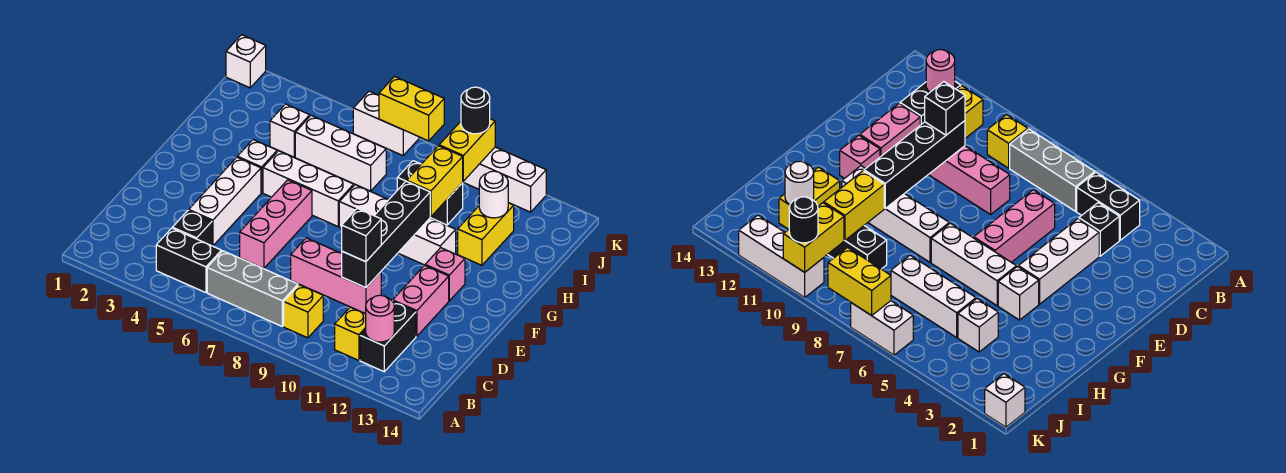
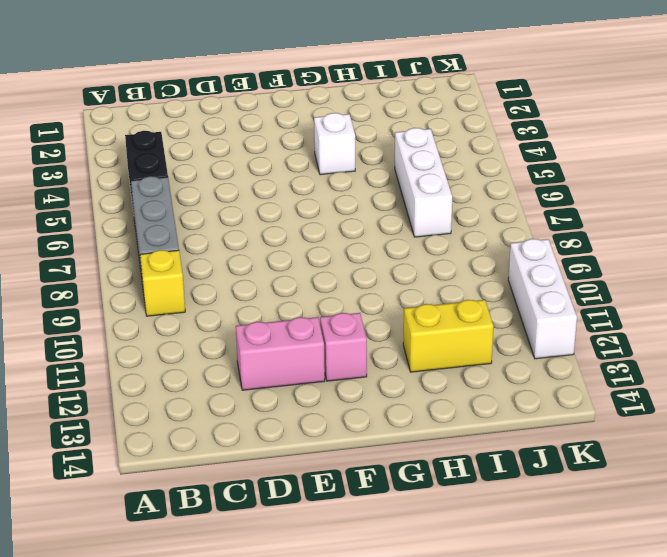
none -> yellow 1x1 brick [335,307,366,360]
none -> black 1x2 brick [360,301,416,372]
none -> black 1x1 brick [172,210,212,246]

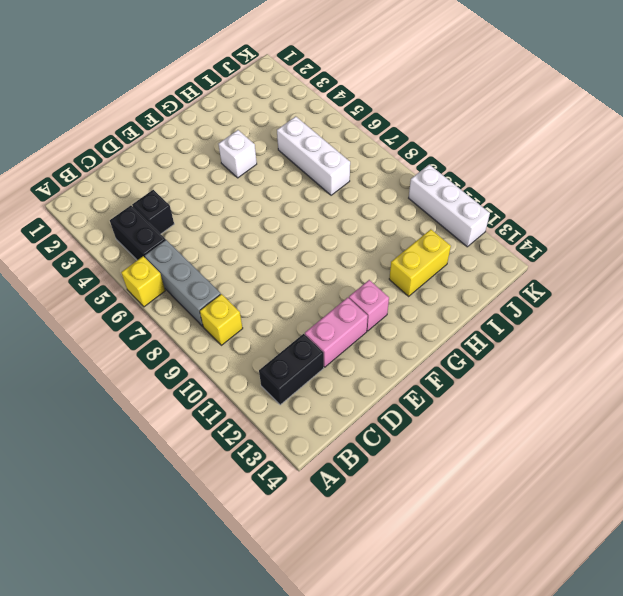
yellow 1x1 brick [121,256,165,307] -> yellow 1x1 brick moved to [335,307,366,360]
none -> white 1x3 brick [189,157,261,246]
none -> pink 1x3 brick [240,180,312,269]
none -> pink 1x3 brick [291,238,381,314]

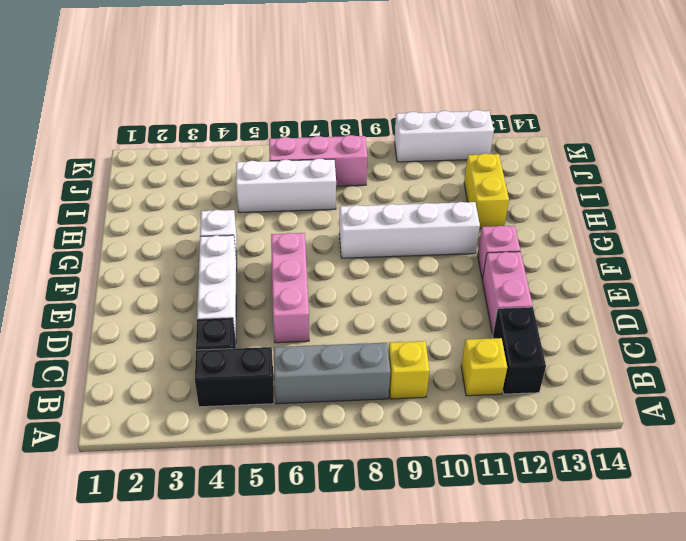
pink 1x3 brick [269,135,367,186] -> pink 1x3 brick moved to [291,238,381,314]
none -> white 1x3 brick [263,151,354,226]
none -> white 1x1 brick [270,104,310,157]
none -> black 1x2 brick [397,161,463,225]

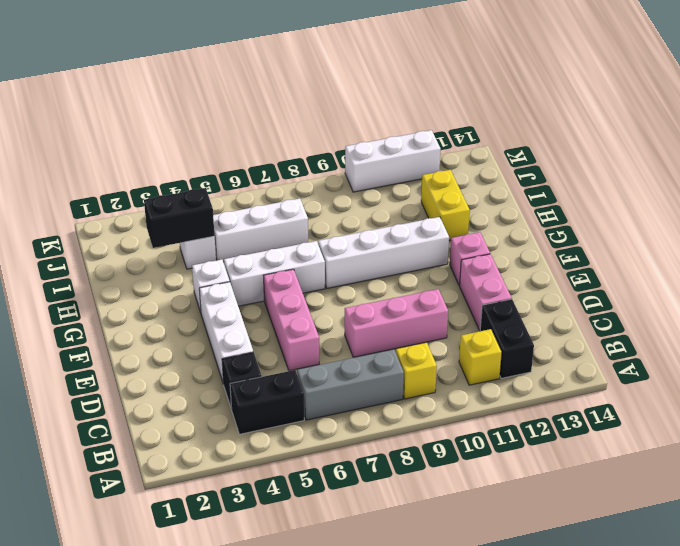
black 1x2 brick [144,188,215,248] -> black 1x2 brick moved to [397,161,463,225]
none -> white 1x1 brick [226,35,266,88]
none -> white 1x2 brick [353,91,419,156]
none -> pink 1x1 round brick [366,295,394,342]

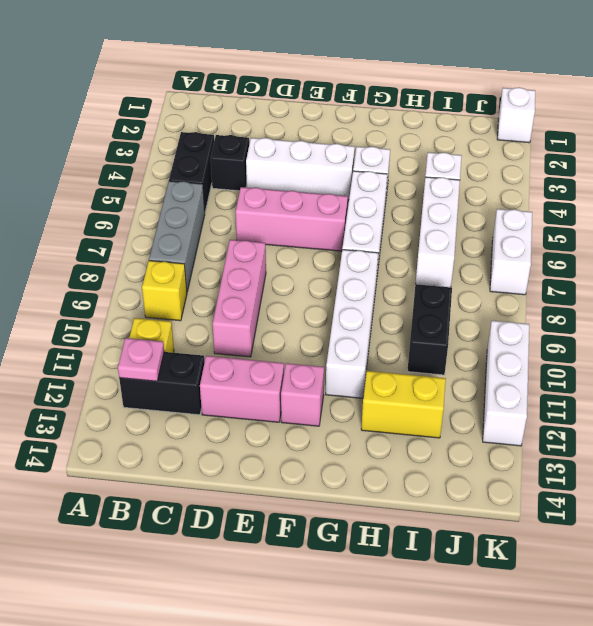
pink 1x1 plate [118,338,164,381] -> pink 1x1 round brick [366,295,394,342]
none -> black 1x4 brick [342,181,430,288]
none -> yellow 1x2 brick [407,146,463,217]
none -> white 1x1 round brick [479,171,508,218]

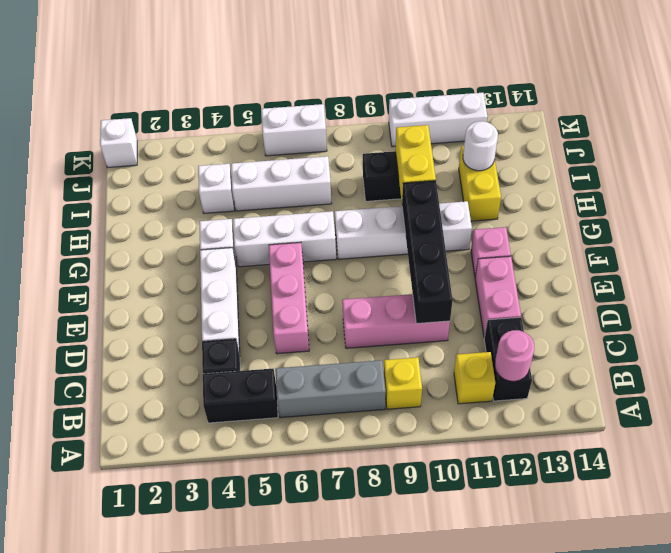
none -> yellow 1x2 brick [439,119,495,181]
none -> yellow 1x2 brick [379,77,444,141]
none -> black 1x1 brick [342,208,381,262]

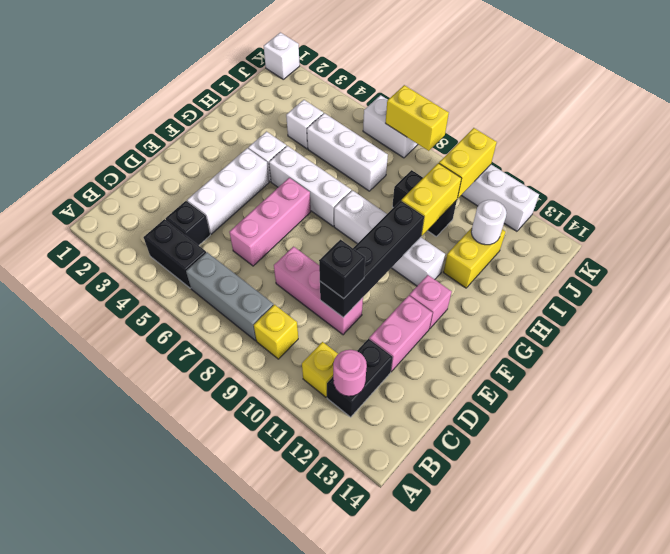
none -> black 1x1 round brick [461,87,490,134]

